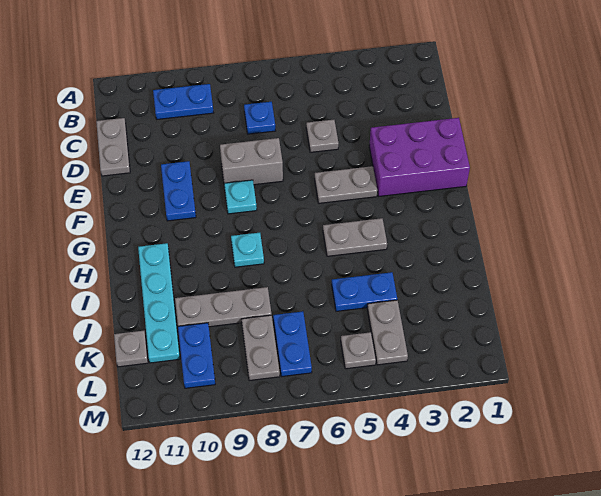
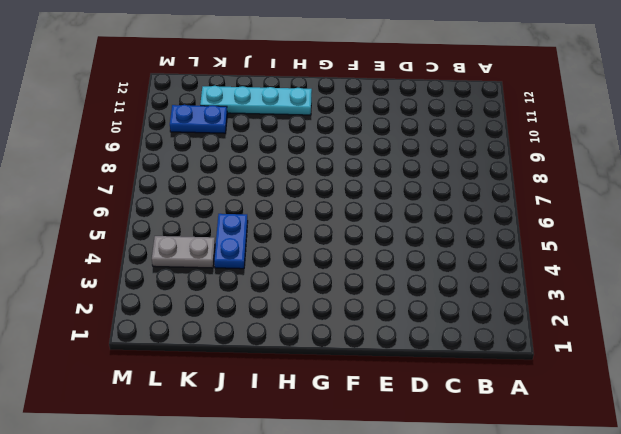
none -> blue 1x2 plate [153,84,213,119]
none -> blue 1x1 plate [244,102,275,134]
none -> grey 1x2 plate [96,118,130,176]

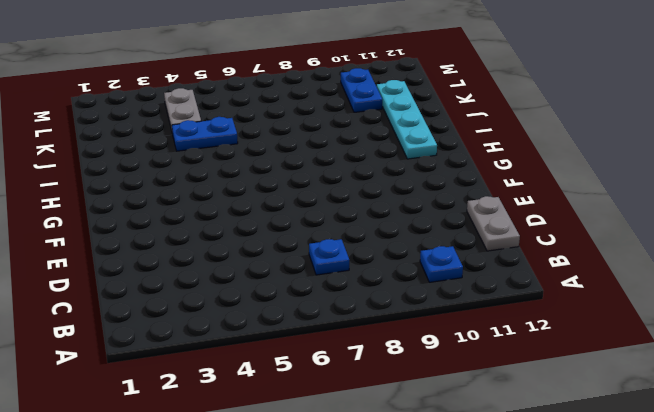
blue 1x1 plate [420,246,463,282] -> blue 1x2 plate [153,84,213,119]
none -> grey 1x1 plate [306,120,339,152]
none -> purple 2x3 brick [369,118,470,196]
none -> grey 1x2 brick [220,138,283,185]

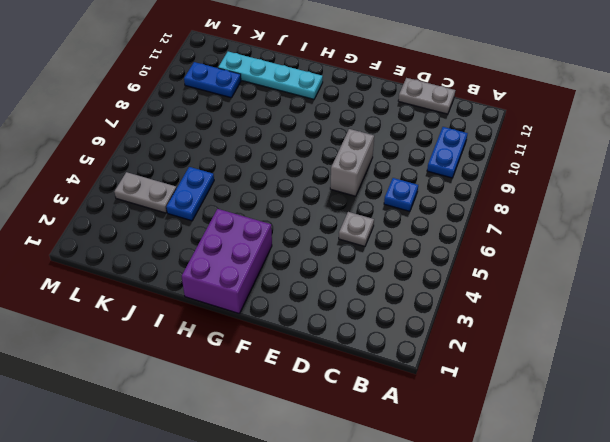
purple 2x3 brick [182,209,272,313] -> purple 2x3 brick moved to [369,118,470,196]
none -> blue 1x2 plate [161,161,196,221]
none -> grey 1x2 plate [315,166,378,203]
none -> cyan 1x1 plate [224,180,257,214]

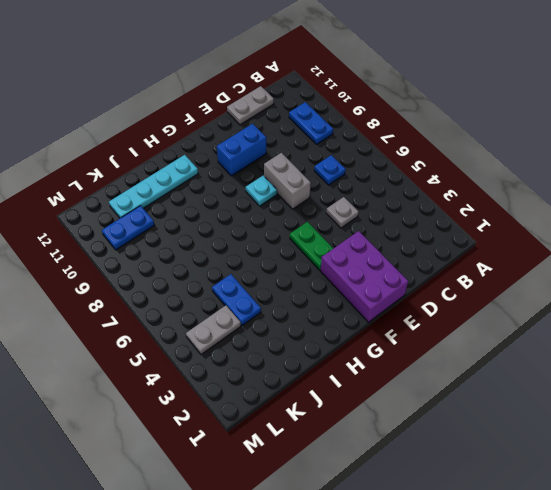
blue 1x2 brick [217,124,266,176] -> blue 1x2 plate [161,161,196,221]
green 1x2 plate [290,222,333,270] -> grey 1x2 plate [315,166,378,203]
none -> grey 1x2 plate [323,218,387,256]
none -> cyan 1x1 plate [231,233,264,267]
none -> grey 1x3 plate [175,287,272,327]

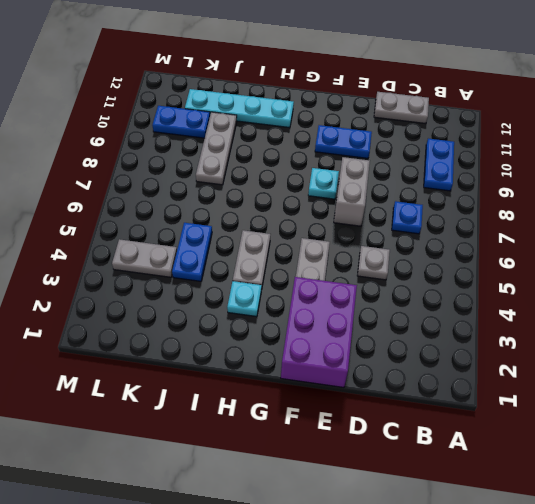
cyan 1x1 plate [227,281,262,317] -> cyan 1x1 plate moved to [231,233,264,267]
none -> blue 1x2 plate [273,311,312,376]
none -> grey 1x2 plate [242,315,280,380]
none -> grey 1x1 plate [114,331,148,367]

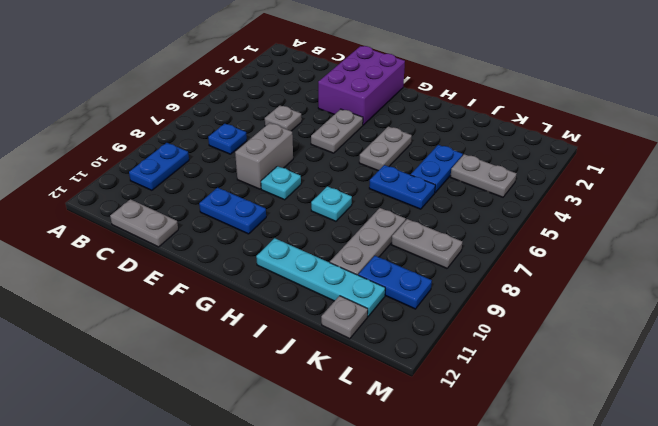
blue 1x2 plate [369,165,435,209] -> blue 1x2 plate moved to [273,311,312,376]
none -> grey 1x1 plate [341,332,376,369]

